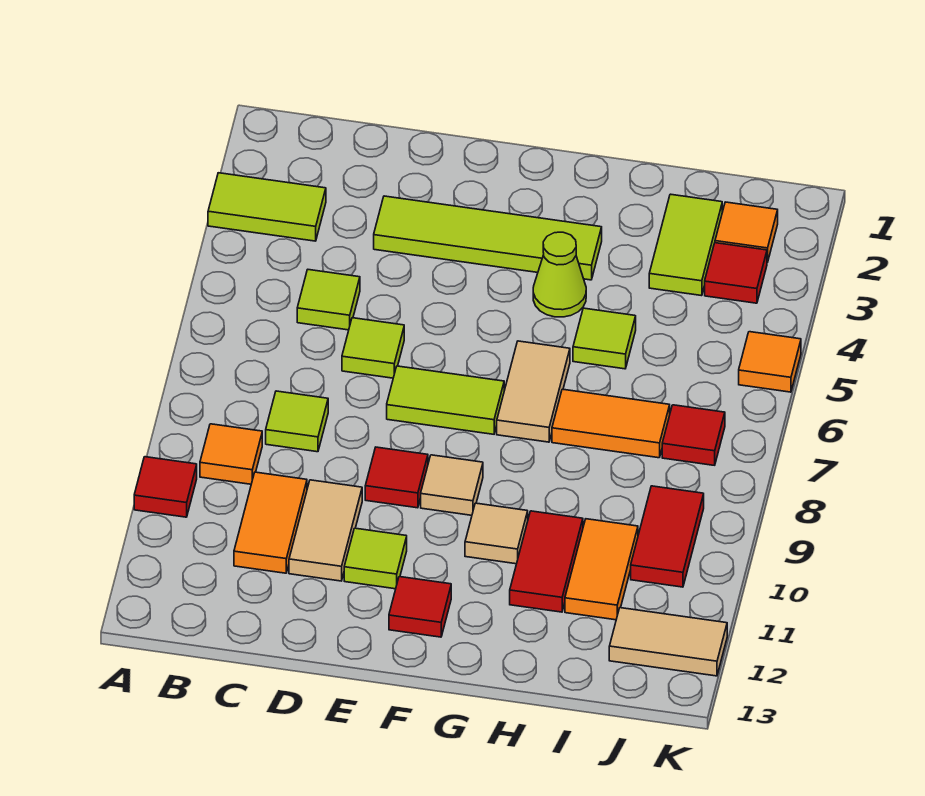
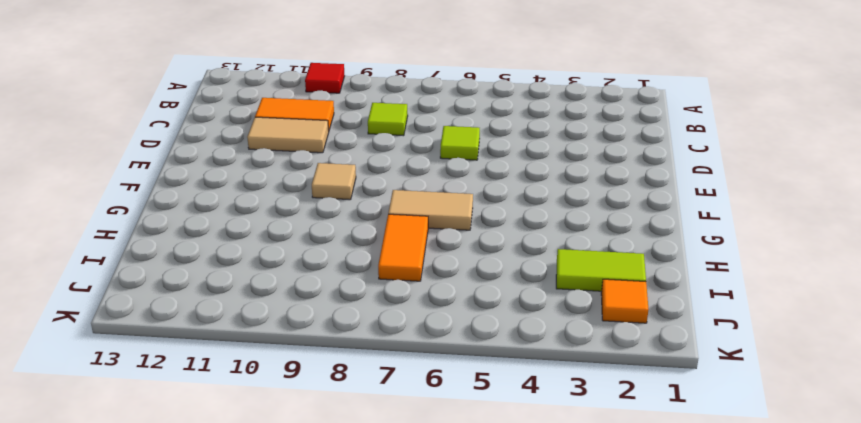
none -> lime 1x2 tile [208,173,326,241]
none -> orange 1x1 tile [200,424,262,484]
none -> lime 1x1 tile [297,270,360,330]

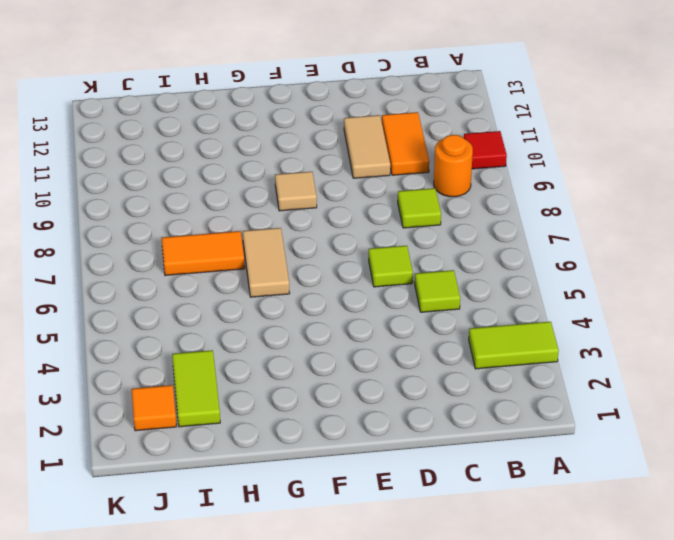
orange 1x1 round brick [434,135,473,197] -> orange 1x1 tile [200,424,262,484]
none -> lime 1x4 tile [374,196,602,280]
none -> lime 1x2 tile [387,366,504,434]
none -> red 1x1 tile [365,447,428,508]

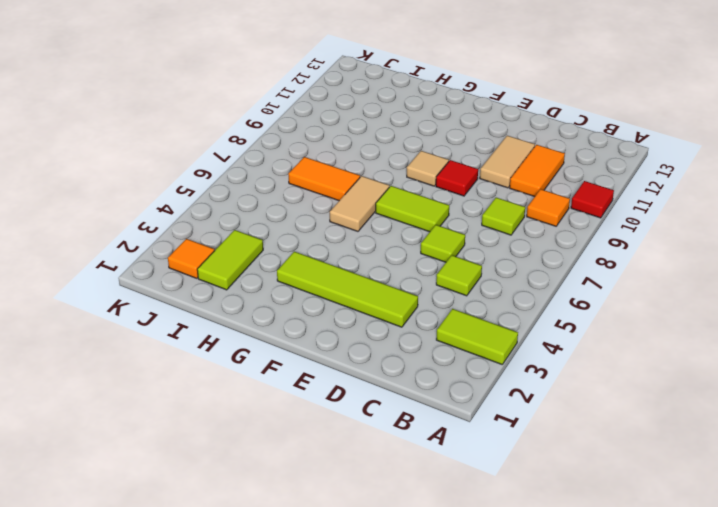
none -> lime 1x1 tile [344,528,407,589]
none -> red 1x1 tile [389,577,451,637]
none -> lime 1x1 cone [533,232,586,317]

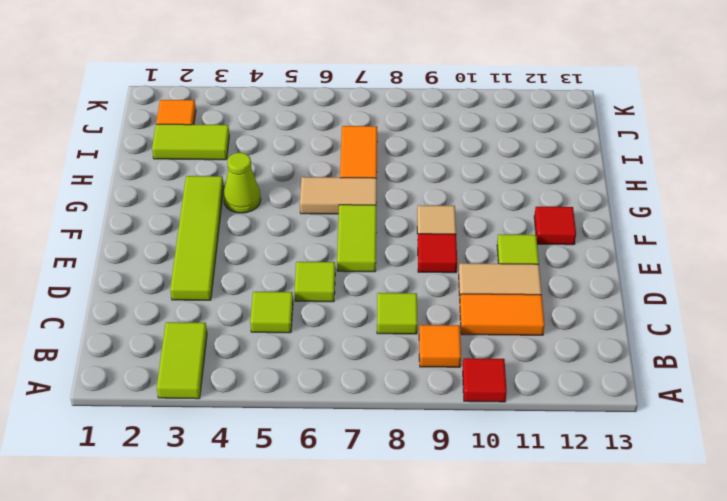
none -> tan 1x1 tile [465,503,528,564]
none -> lime 1x1 tile [573,308,636,369]
none -> red 1x2 tile [510,511,583,612]

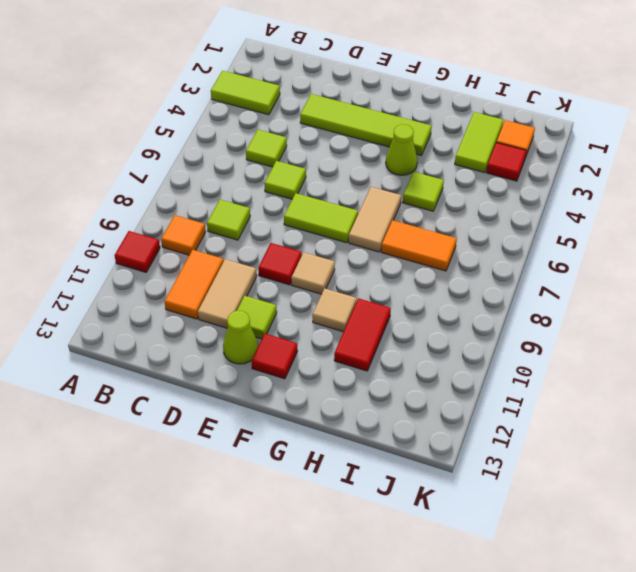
lime 1x1 cone [223,311,258,364] -> none
none -> orange 1x2 tile [565,519,638,620]
none -> red 1x1 tile [662,405,725,465]
none -> red 1x2 tile [631,486,704,587]

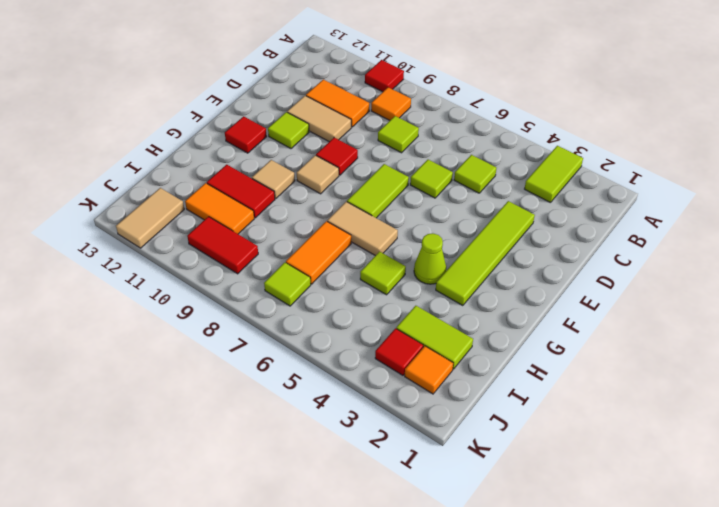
lime 1x1 tile [264,262,311,306] -> red 1x1 tile [662,405,725,465]
none -> orange 1x1 tile [739,332,801,392]

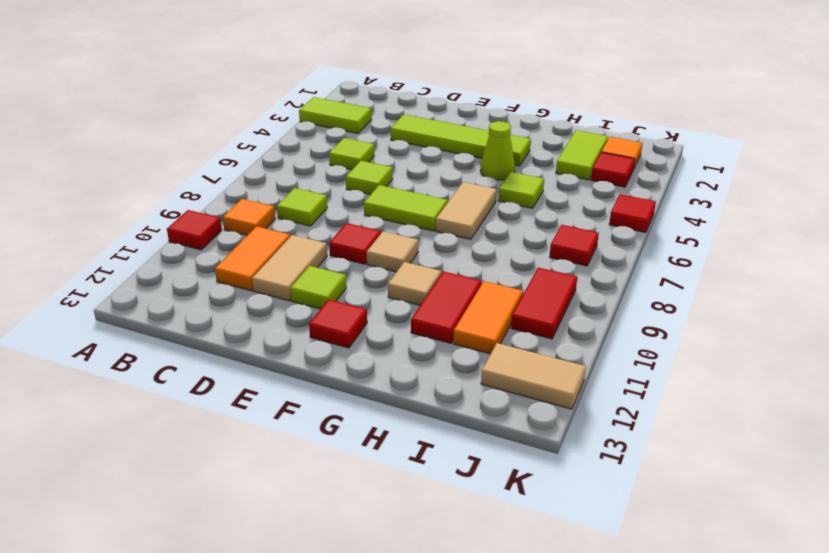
red 1x1 tile [609,194,656,233] -> orange 1x1 tile [739,332,801,392]
none -> orange 1x2 tile [552,389,670,458]

